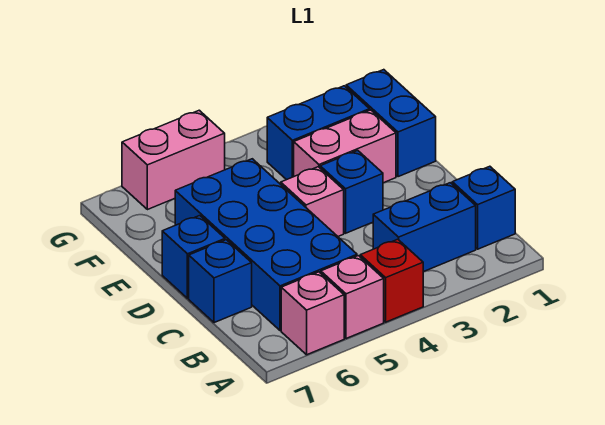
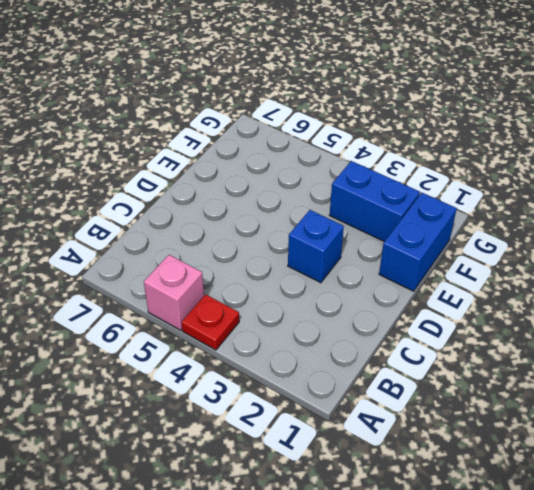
red 1x1 plate [182,294,239,350] -> red 1x1 brick [360,239,423,322]
none -> pink 1x1 brick [281,272,344,355]
none -> blue 1x1 brick [452,166,515,249]
none -> blue 1x2 brick [373,183,476,272]

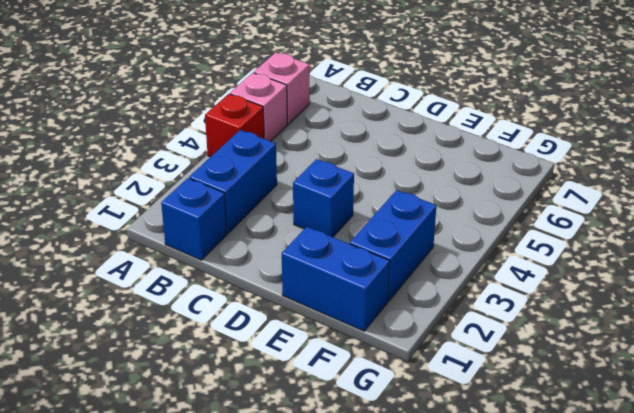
none -> blue 2x4 brick [175,159,357,331]
none -> blue 1x1 brick [189,240,252,323]
none -> pink 1x1 brick [281,167,344,236]

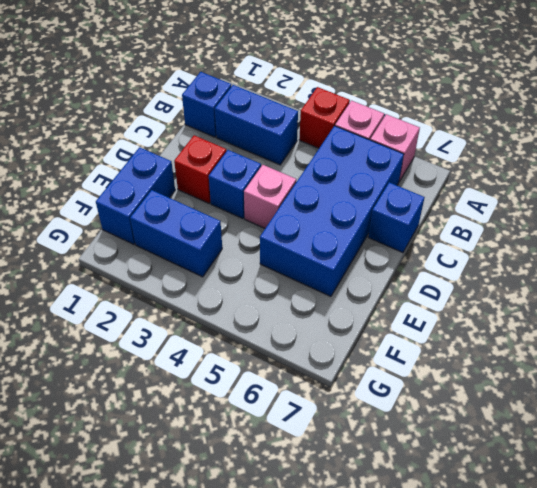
red 1x1 brick [174,135,226,203] -> none
none -> blue 1x1 brick [162,216,225,298]
none -> pink 1x2 brick [294,110,396,183]
none -> pink 1x2 brick [122,110,225,210]

